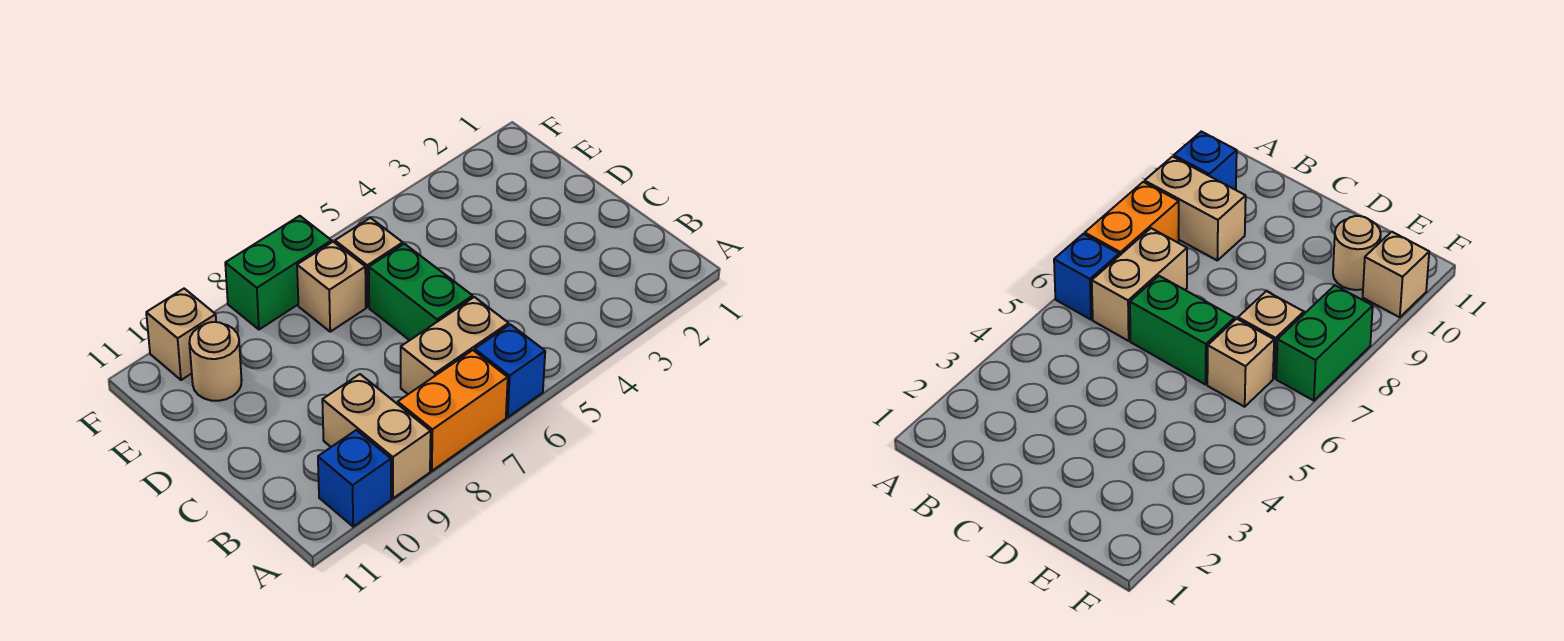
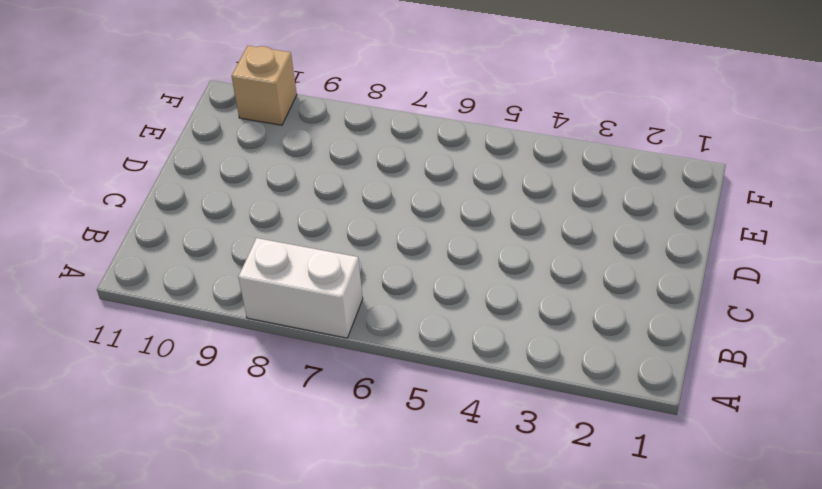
white 1x2 brick [238,238,363,338] -> orange 1x2 brick [398,350,508,471]
none -> blue 1x1 brick [475,324,545,417]
none -> tan 1x2 brick [322,374,431,498]

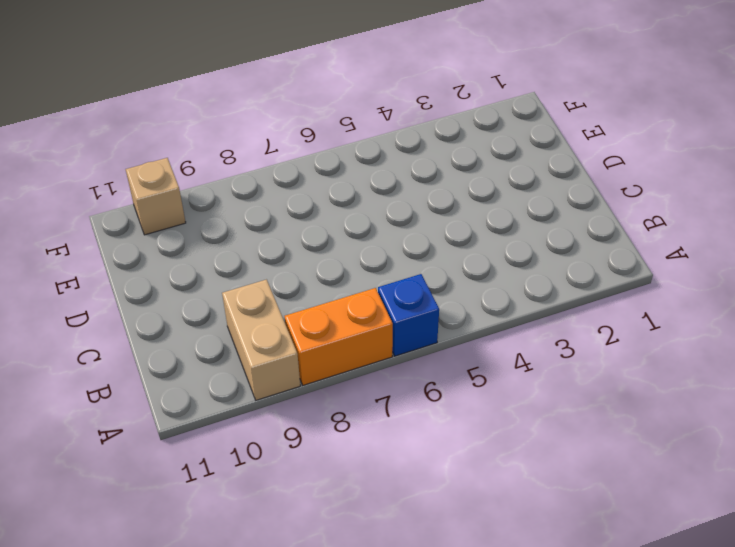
none -> blue 1x1 brick [318,430,391,527]
none -> tan 1x2 brick [401,297,509,394]

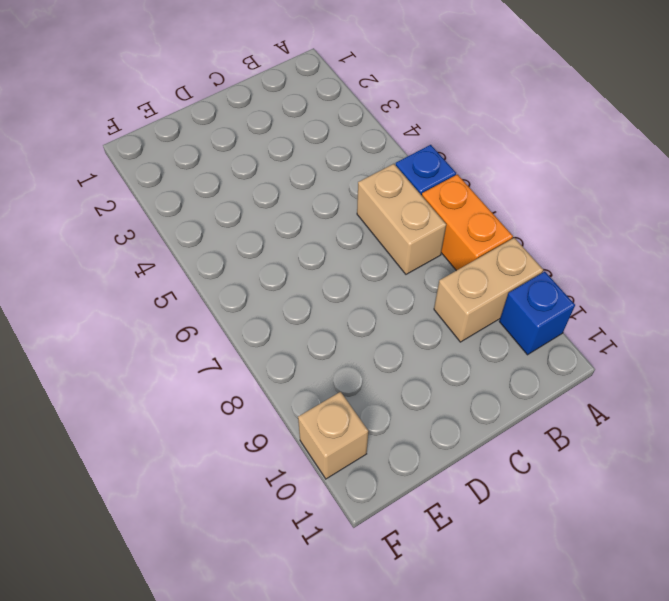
none -> green 1x2 brick [369,244,473,340]
none -> tan 1x1 brick [335,218,403,307]

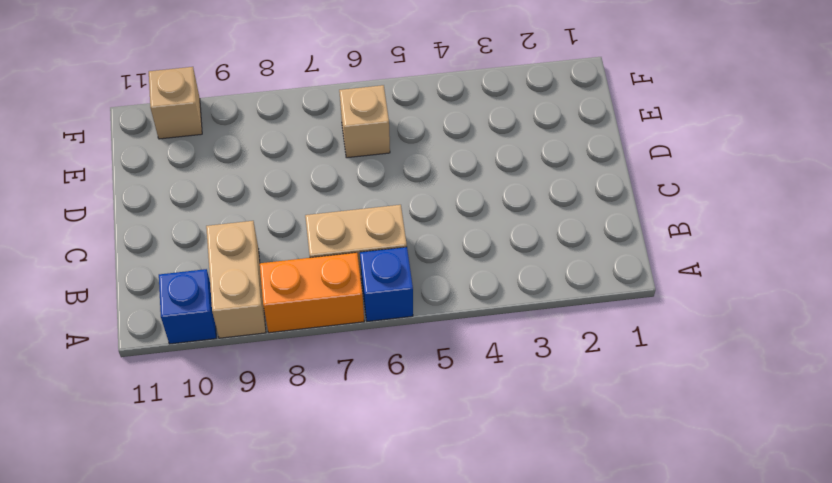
none -> green 1x2 brick [369,244,473,340]
none -> tan 1x1 brick [297,242,366,332]

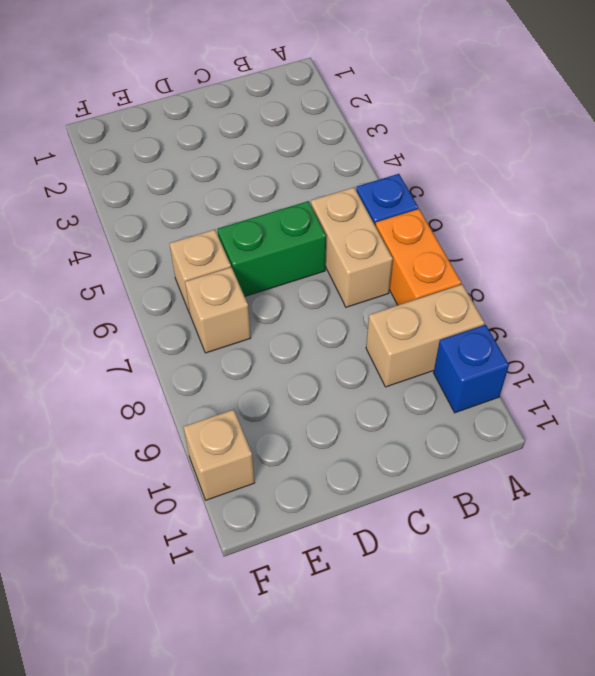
none -> tan 1x1 round brick [189,322,242,401]
none -> green 1x2 brick [225,216,332,330]

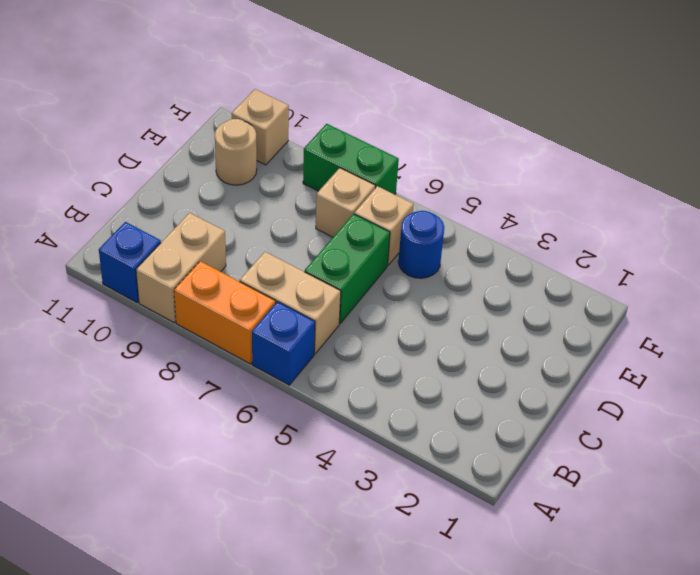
blue 1x1 round brick [398,211,444,278] -> none

